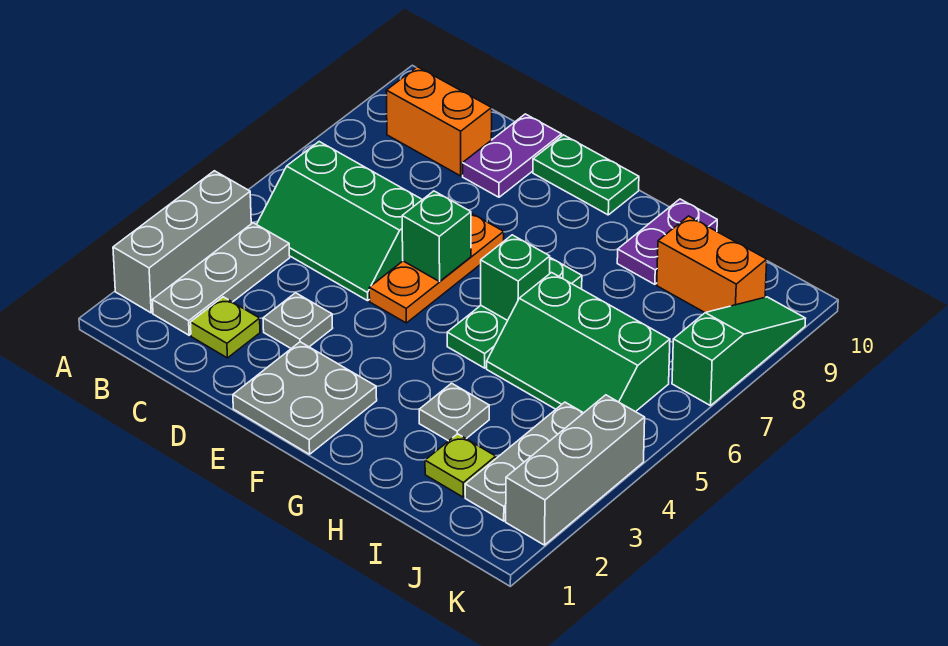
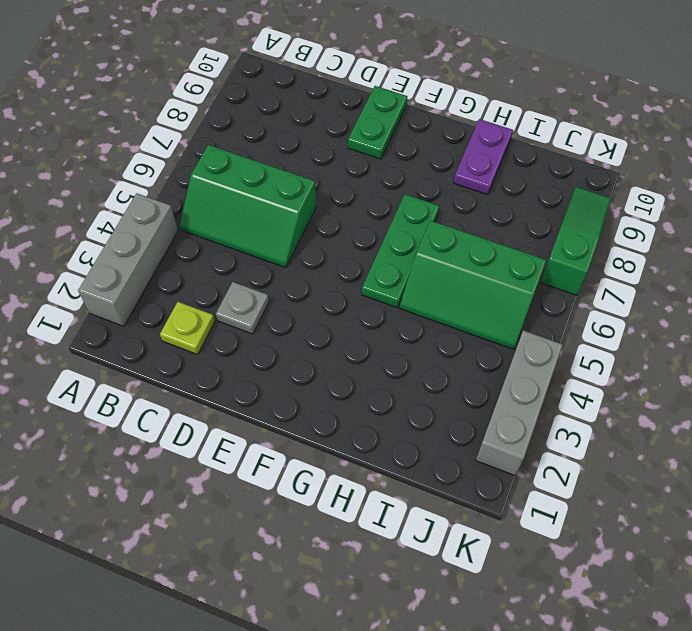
green 1x2 plate [348,86,407,159] -> green 1x2 plate turned to [533,135,639,215]
none -> grey 1x3 plate [152,223,290,335]
none -> orange 1x2 brick [386,67,492,176]
none -> purple 1x2 plate [463,114,562,197]

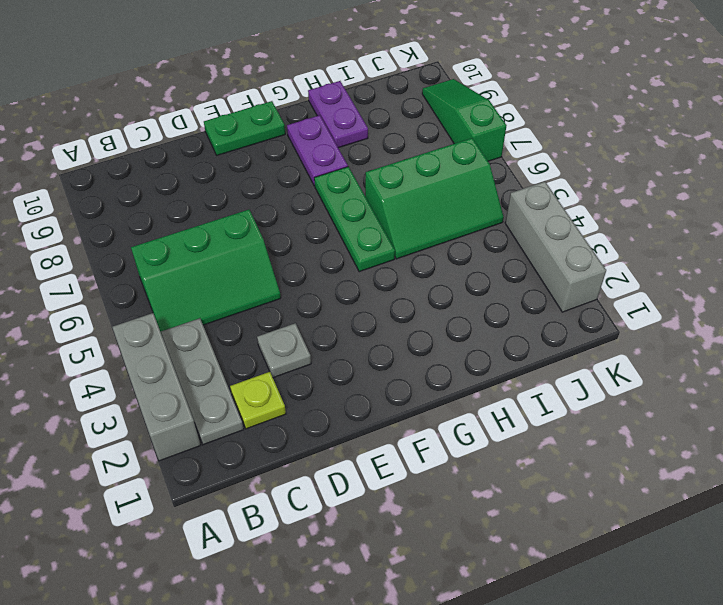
purple 1x2 plate [287,115,348,186] -> purple 1x2 plate moved to [463,114,562,197]
none -> orange 1x2 brick [386,67,492,176]
none -> grey 2x2 plate [233,342,377,454]
none -> orange 1x3 plate [369,213,504,323]

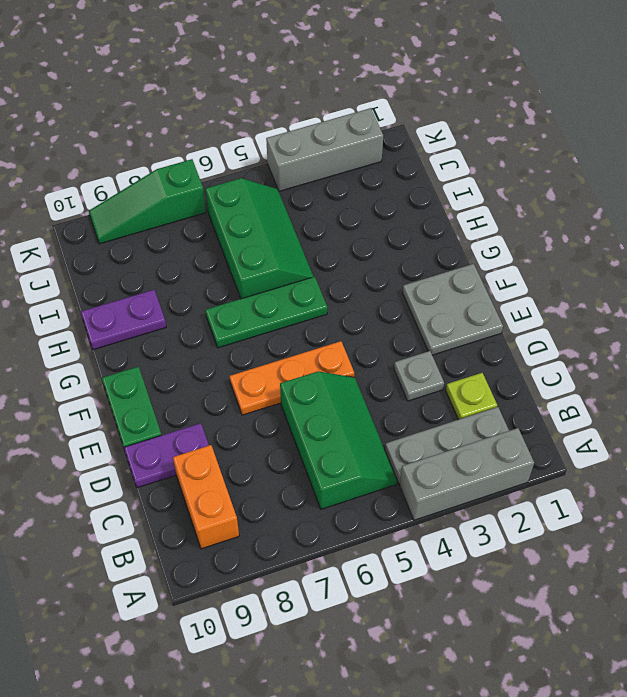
none -> grey 1x1 plate [419,383,489,441]
none -> lime 1x1 plate [425,434,496,497]
none -> orange 1x2 brick [657,216,767,313]

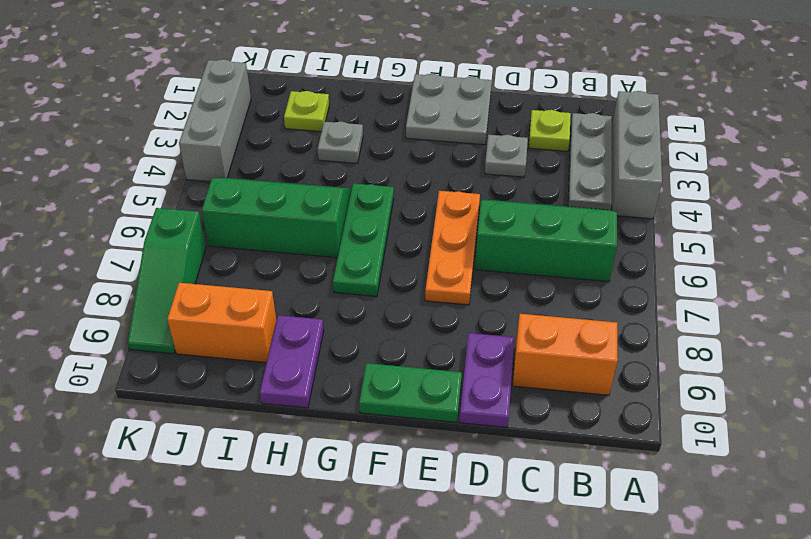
none -> grey 1x3 plate [465,402,583,521]
none -> green 1x1 brick [402,191,471,282]
none -> green 1x1 brick [481,235,550,321]

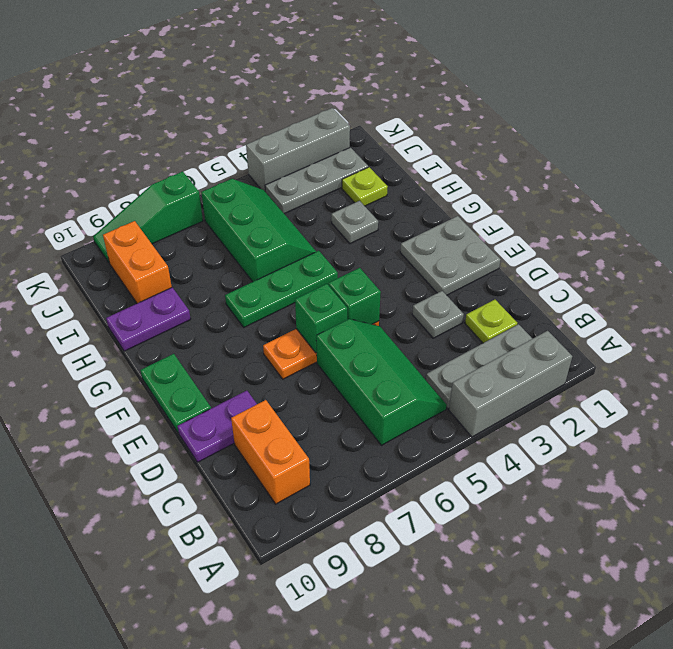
green 1x1 brick [329,268,381,324] -> green 1x1 brick moved to [481,235,550,321]

